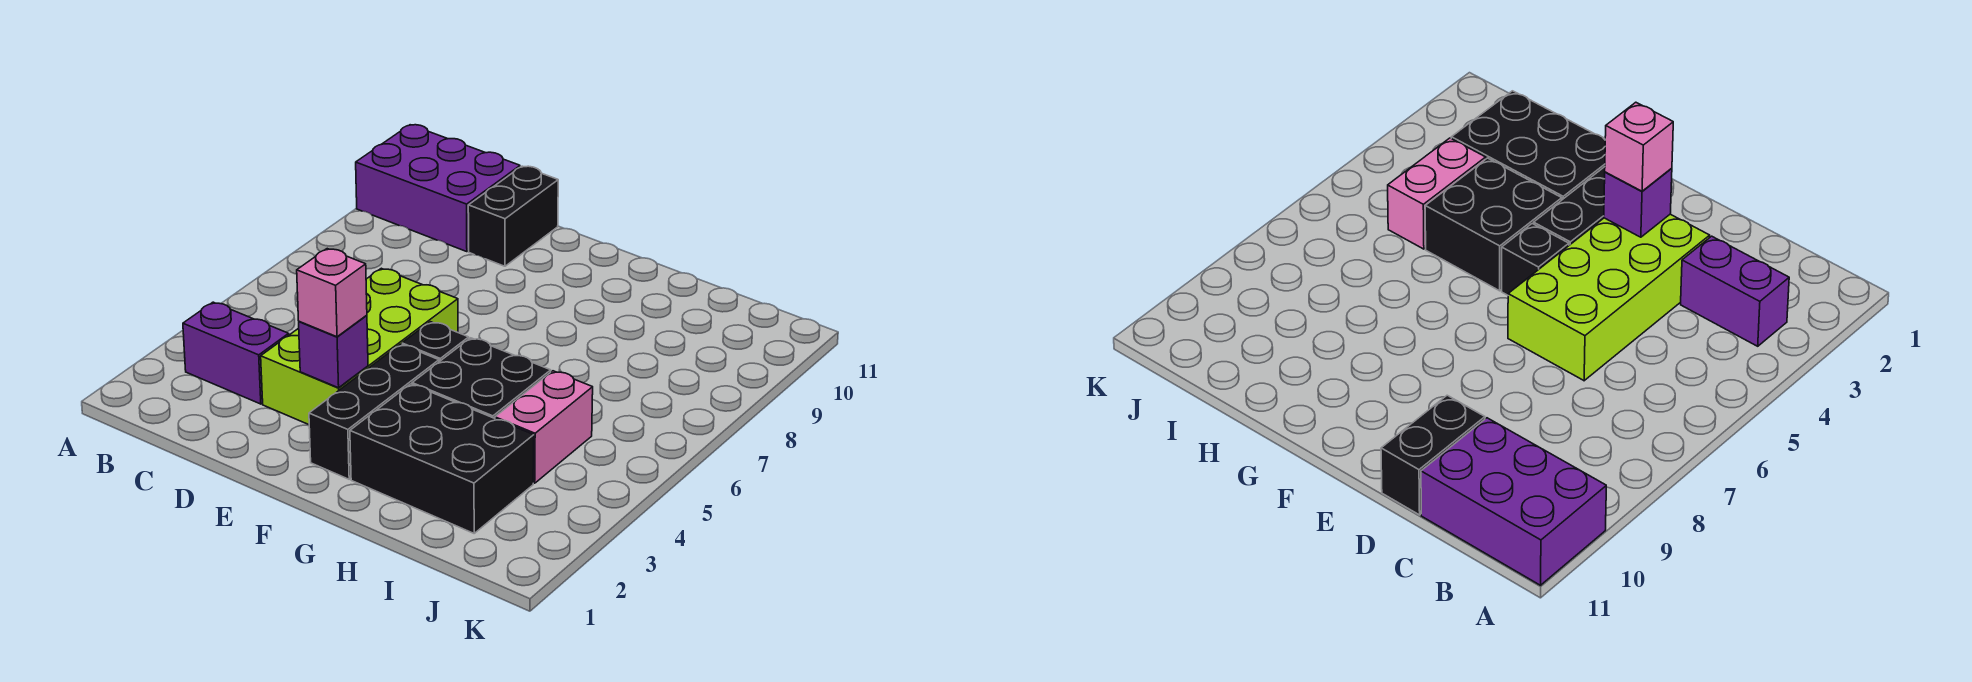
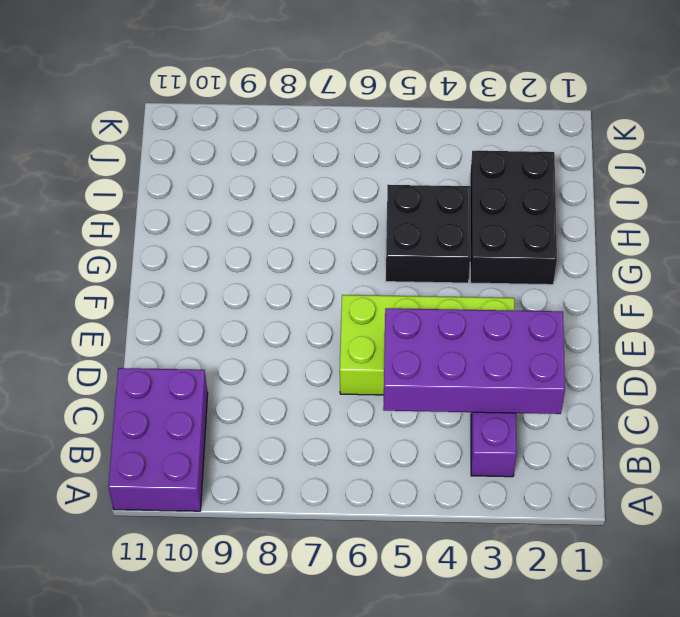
purple 2x4 brick [383,308,565,414] -> none
none -> black 1x2 brick [468,166,558,266]
none -> black 1x3 brick [309,344,439,479]

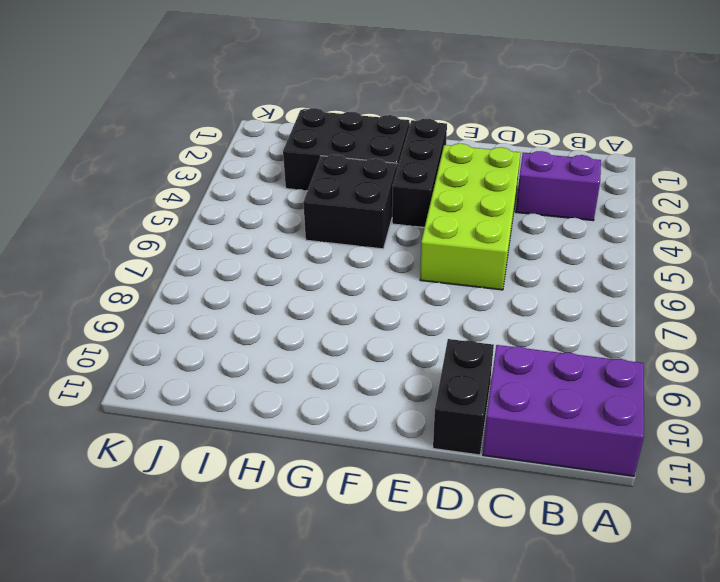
none -> black 1x1 brick [402,322,469,362]
none -> pink 1x2 brick [495,371,593,483]

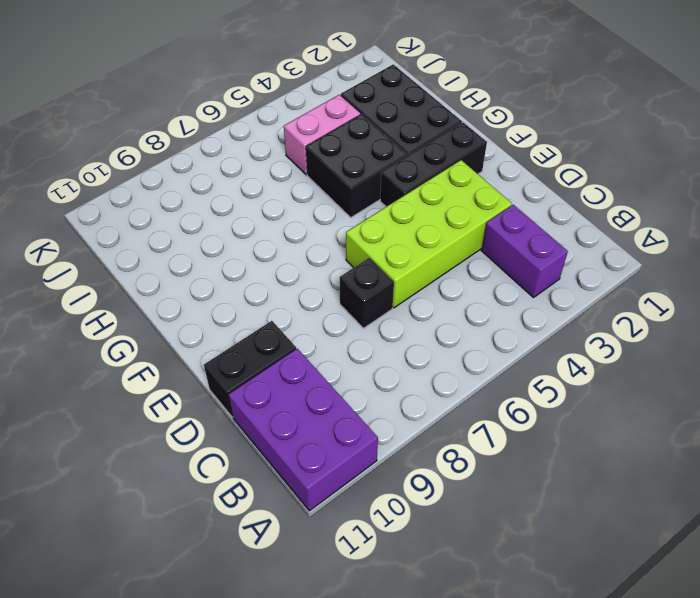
black 1x1 brick [339,258,394,328] -> black 1x1 brick moved to [402,322,469,362]
none -> purple 1x1 brick [299,315,368,388]
none -> pink 1x1 brick [297,249,367,337]

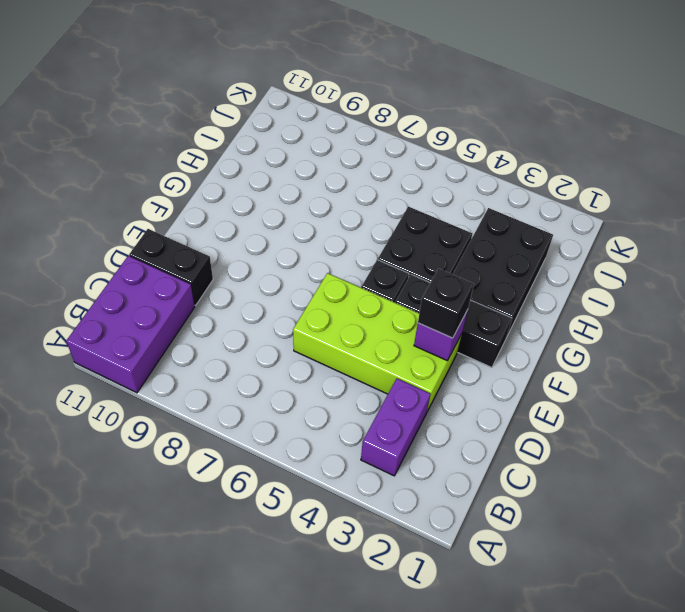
black 1x1 brick [418,269,474,338] -> pink 1x1 brick [297,249,367,337]
none -> pink 1x2 brick [495,371,593,483]

